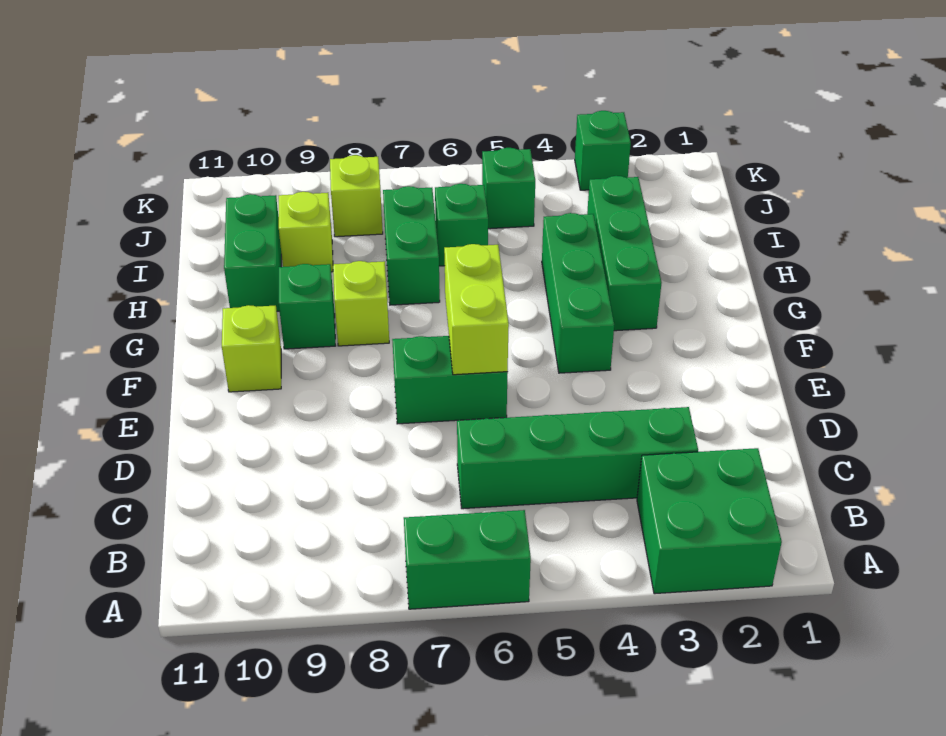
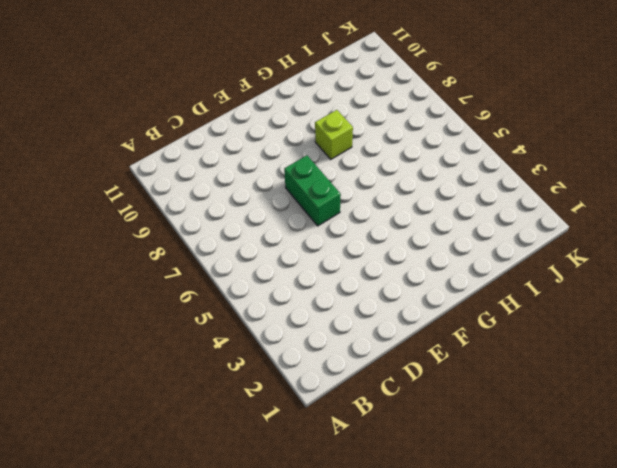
none -> green 2x2 brick [637,448,782,594]
none -> green 1x2 brick [404,510,531,609]
none -> green 1x4 brick [457,407,698,509]

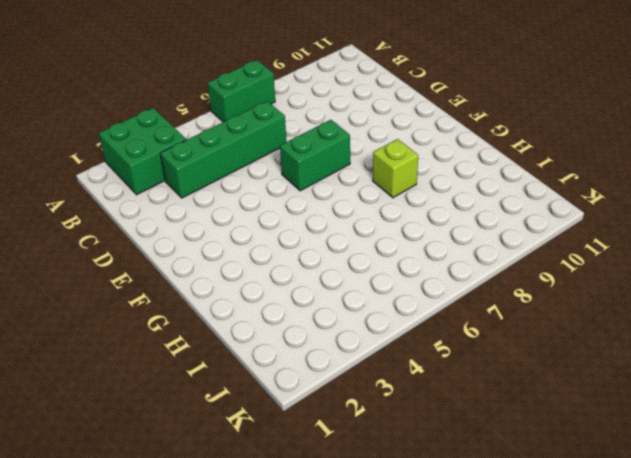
none -> green 1x3 brick [542,213,614,373]
none -> lime 1x1 brick [222,305,281,392]
none -> green 1x3 brick [587,176,661,331]

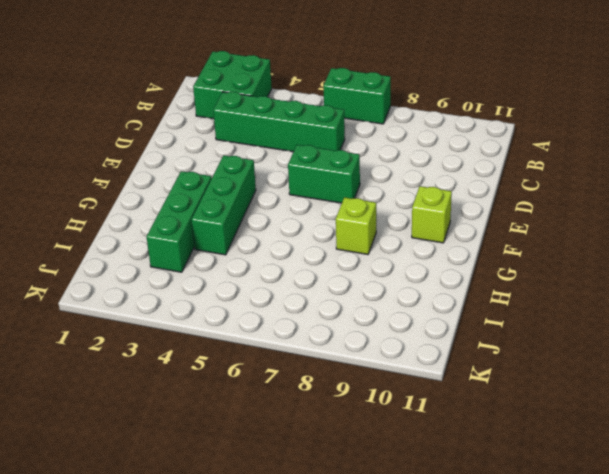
none -> green 1x1 brick [279,264,335,349]
none -> green 1x2 brick [383,186,440,305]
none -> green 1x2 brick [224,194,281,311]

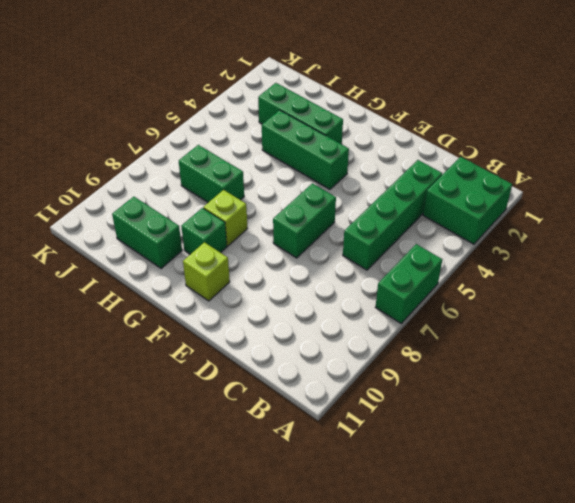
none -> green 1x1 brick [435,184,488,266]
none -> lime 1x1 brick [279,192,333,272]
none -> green 1x1 brick [482,148,535,229]

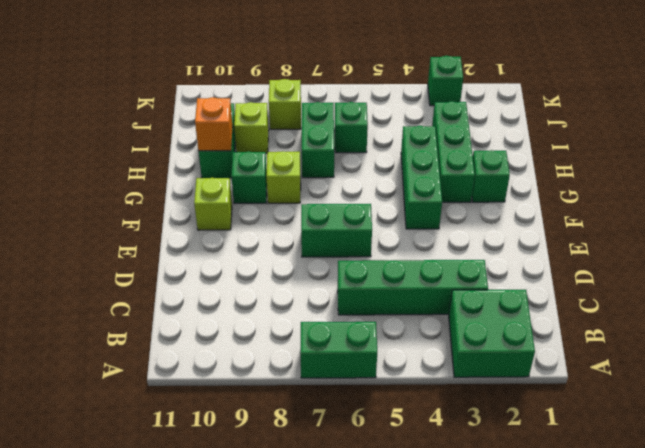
green 1x1 brick [472,150,510,202] -> green 1x1 brick moved to [482,148,535,229]
orange 1x1 brick [195,97,233,151] -> none
none -> lime 1x2 brick [444,244,509,375]

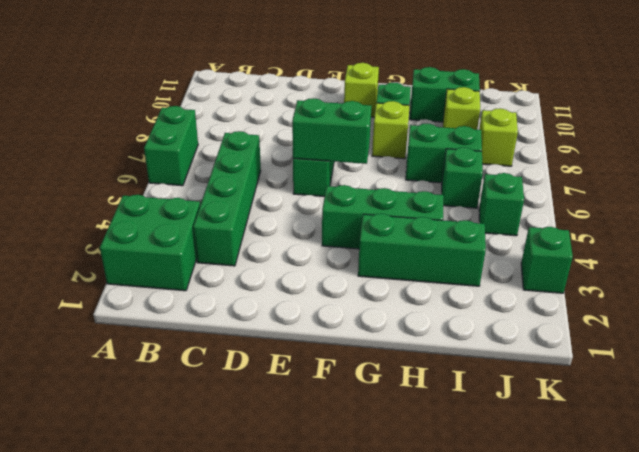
green 1x2 brick [292,98,371,164] -> lime 1x2 brick [444,244,509,375]

